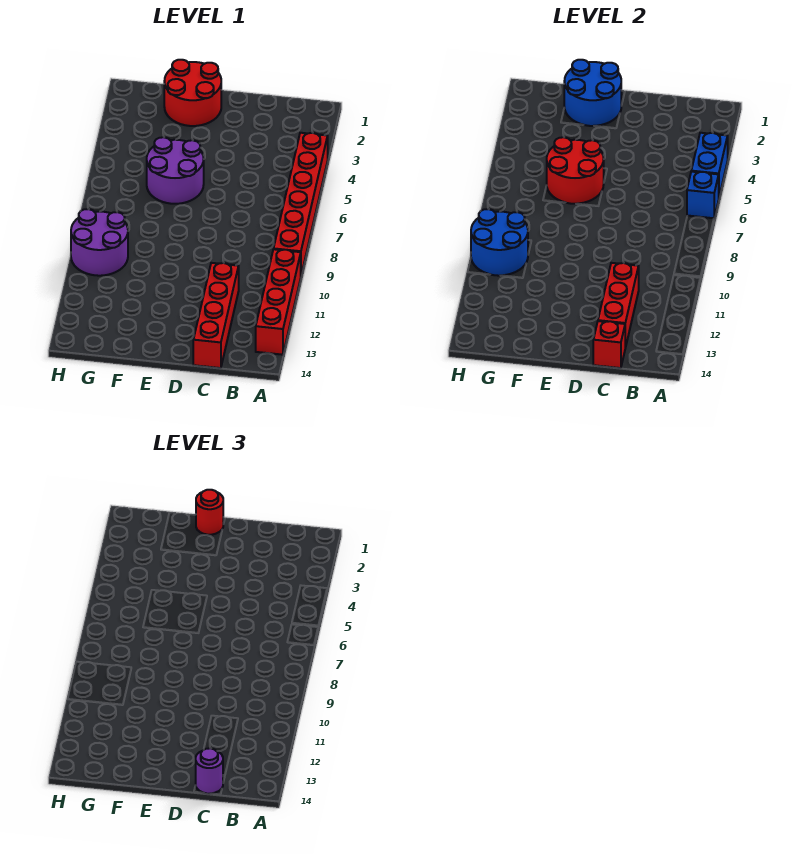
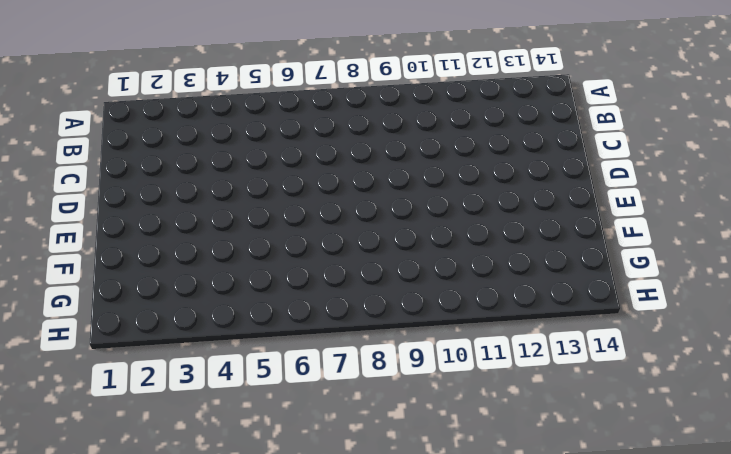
none -> red 1x6 brick [274,133,328,275]
none -> red 1x4 brick [256,249,301,355]
none -> red 1x4 brick [193,263,239,368]

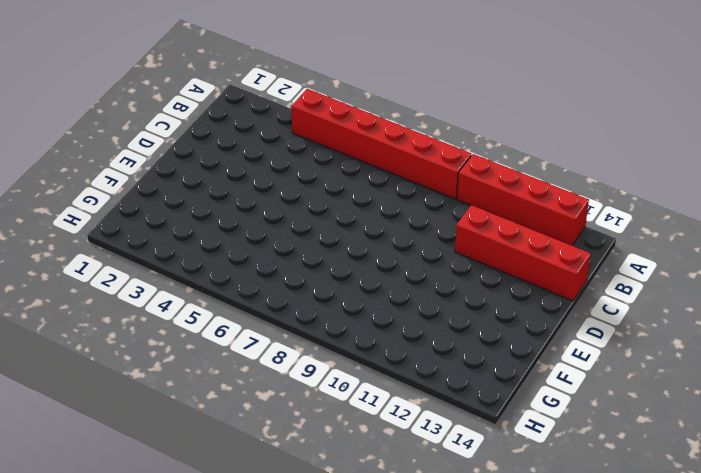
none -> red 2x2 round brick [164,60,221,126]
none -> purple 2x2 round brick [147,137,204,204]
none -> purple 2x2 round brick [71,209,128,276]

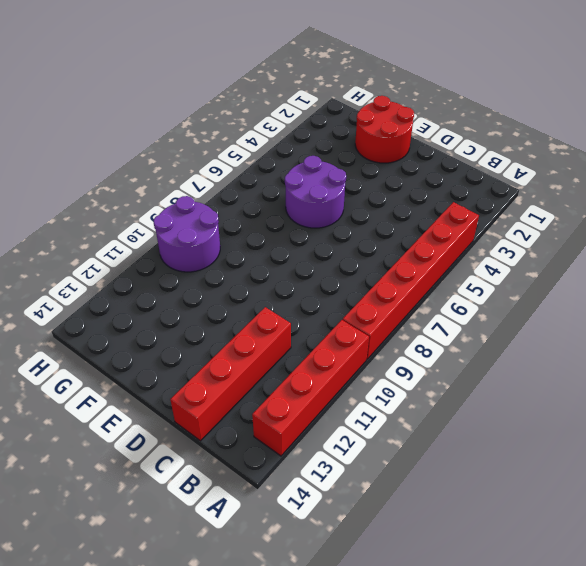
none -> blue 1x2 brick [691,133,728,196]
none -> blue 1x1 brick [687,172,719,218]
none -> red 1x3 brick [598,263,639,348]

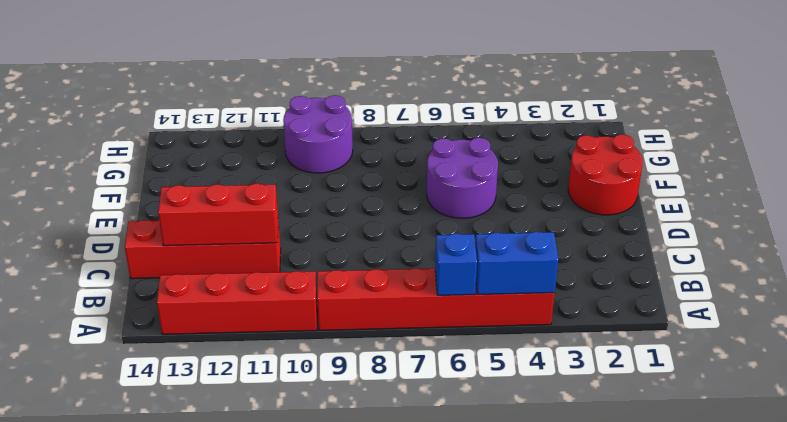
none -> red 1x1 brick [593,321,625,368]
none -> blue 2x2 round brick [564,60,621,126]
none -> red 2x2 round brick [547,137,604,204]

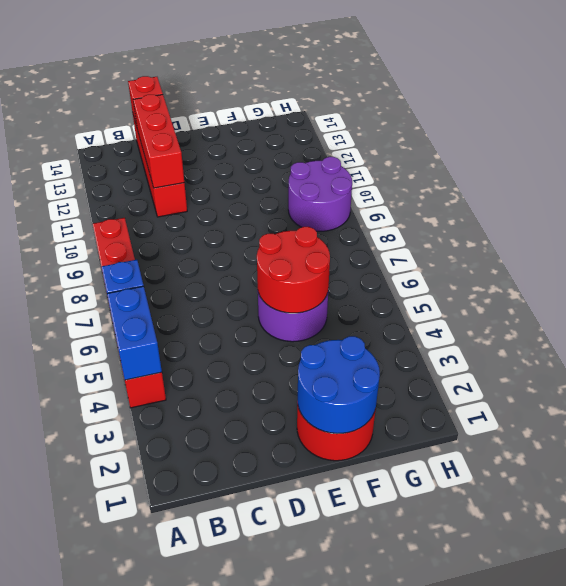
none -> red 1x4 brick [256,249,301,355]
none -> blue 2x2 round brick [471,209,528,276]
none -> purple 1x1 round brick [196,748,223,794]

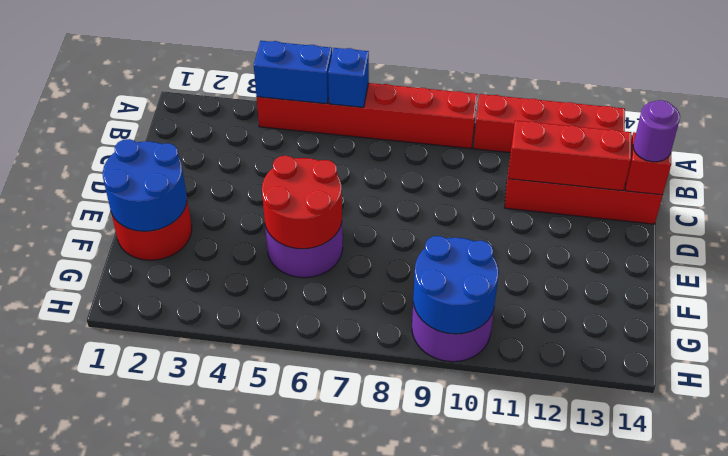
none -> red 1x1 round brick [196,490,223,535]

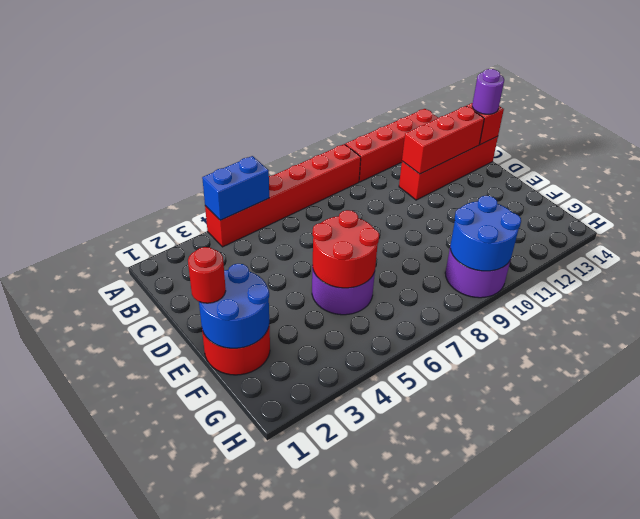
none -> blue 1x1 brick [687,172,719,218]

